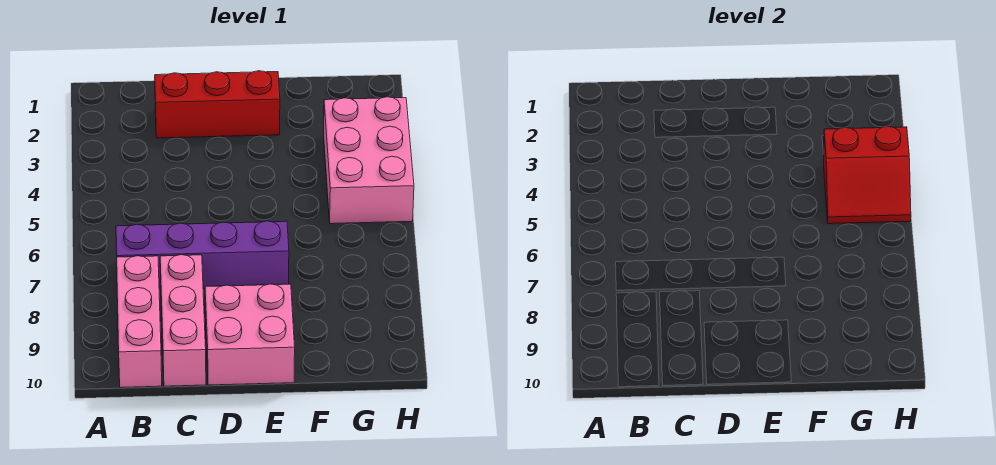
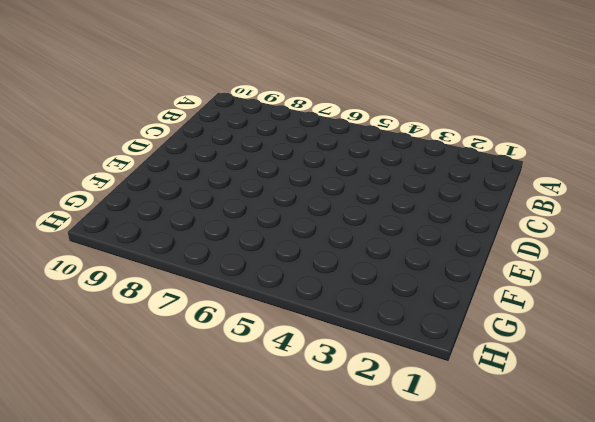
none -> purple 1x4 brick [116,221,289,290]
none -> pink 1x3 brick [117,256,162,388]

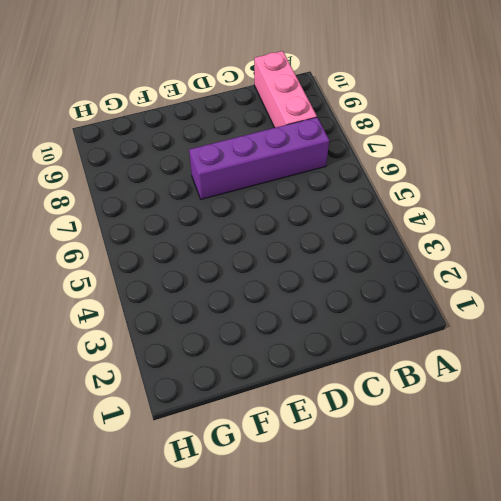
none -> red 1x3 brick [155,71,280,138]
none -> pink 1x3 brick [160,255,206,386]

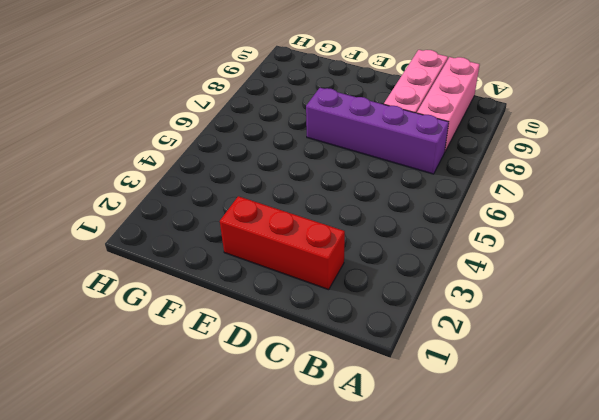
none -> pink 2x2 brick [205,284,295,385]
none -> pink 2x3 brick [324,97,414,224]

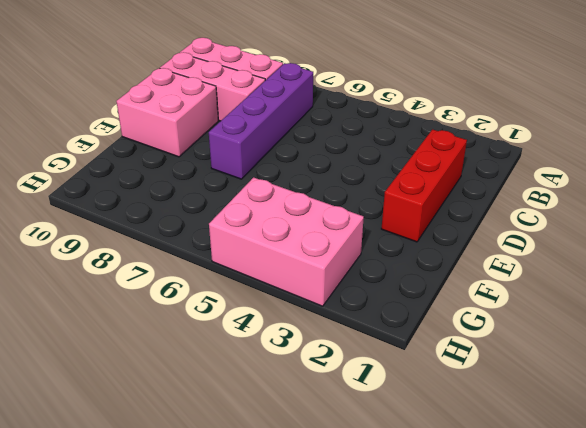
none -> red 2x2 slope [824,126,911,224]

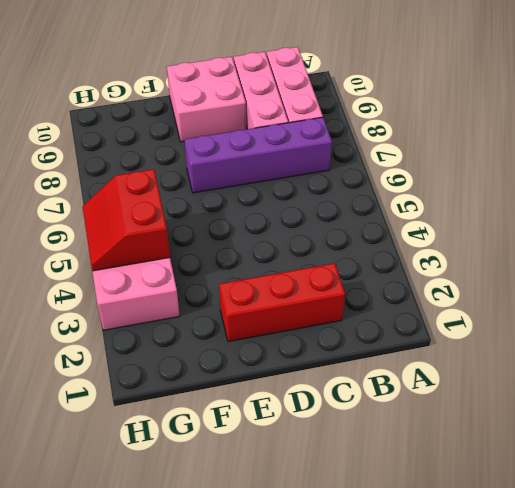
red 2x2 slope [82,169,170,271] -> red 2x2 slope turned to [824,126,911,224]

